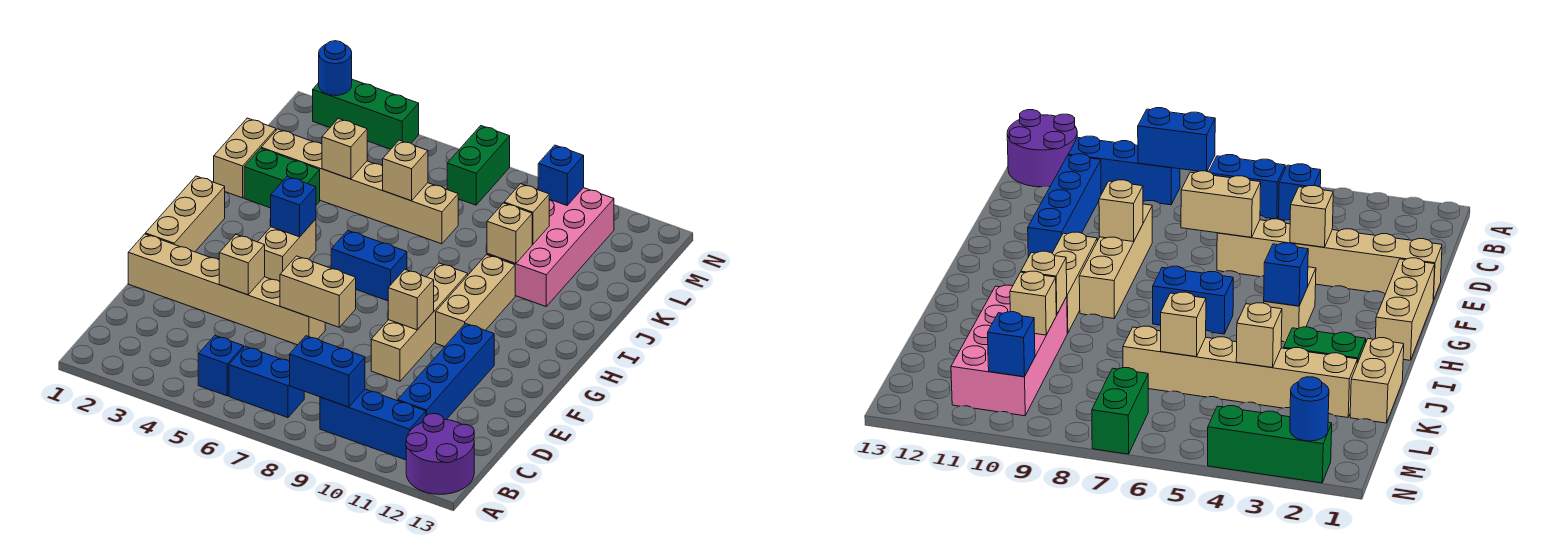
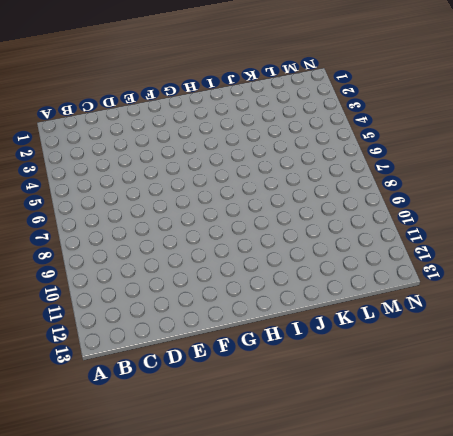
none -> purple 2x2 round brick [406,413,474,494]
none -> blue 1x1 brick [198,336,244,396]
none -> blue 1x2 brick [229,346,304,418]

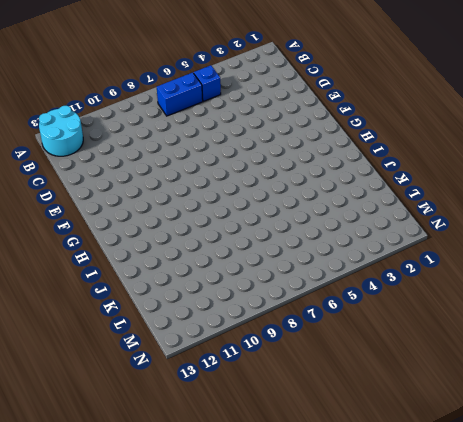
cyan 2x2 round brick [39,106,83,156] -> purple 2x2 round brick [406,413,474,494]
none -> blue 1x3 brick [320,389,426,460]
none -> blue 1x4 brick [398,323,494,420]
none -> tan 1x6 brick [128,234,325,345]

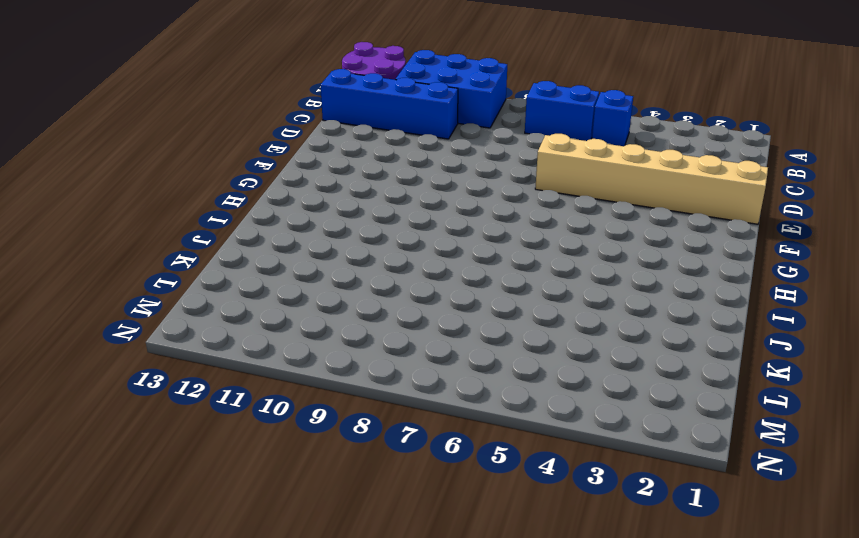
blue 2x3 brick [395,50,507,128] -> blue 1x3 brick [320,389,426,460]
blue 1x4 brick [321,69,458,139] -> blue 1x4 brick turned to [398,323,494,420]
none -> tan 1x4 brick [371,263,468,381]
none -> tan 1x3 brick [145,176,225,252]
none -> tan 1x2 brick [258,219,316,282]

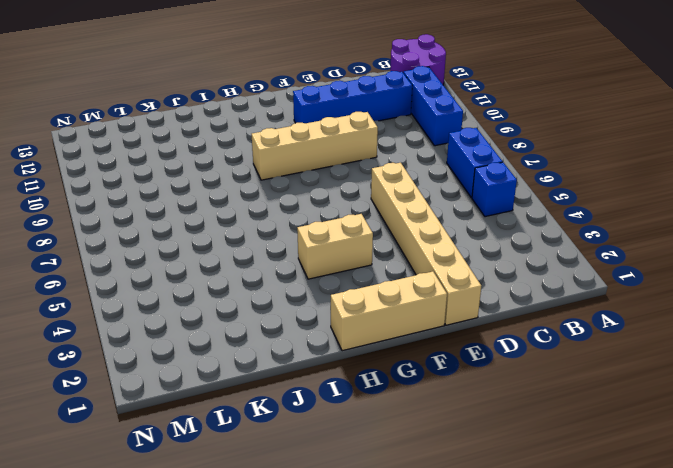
none -> tan 1x3 brick [436,255,515,347]
none -> blue 1x2 brick [331,231,407,301]
none -> tan 1x2 brick [214,118,276,198]

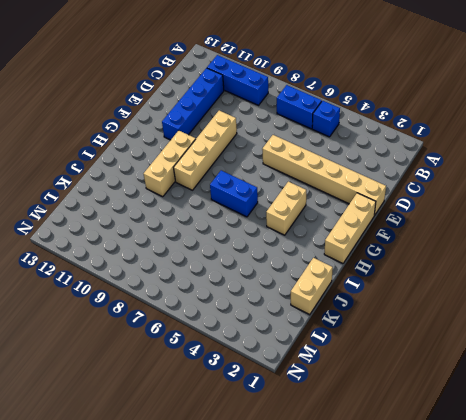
none -> purple 2x2 round brick [406,413,474,494]
none -> green 1x2 brick [244,148,320,208]
none -> pink 2x4 brick [487,188,614,306]

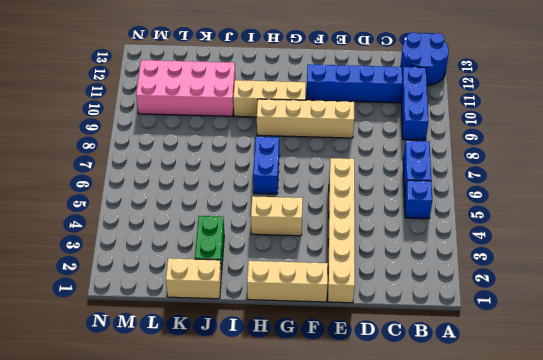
blue 2x2 round brick [400,32,449,86] -> purple 2x2 round brick [406,413,474,494]
none -> tan 1x6 brick [261,129,458,244]
none -> green 1x2 brick [447,126,510,205]
none -> green 1x3 brick [313,79,419,149]

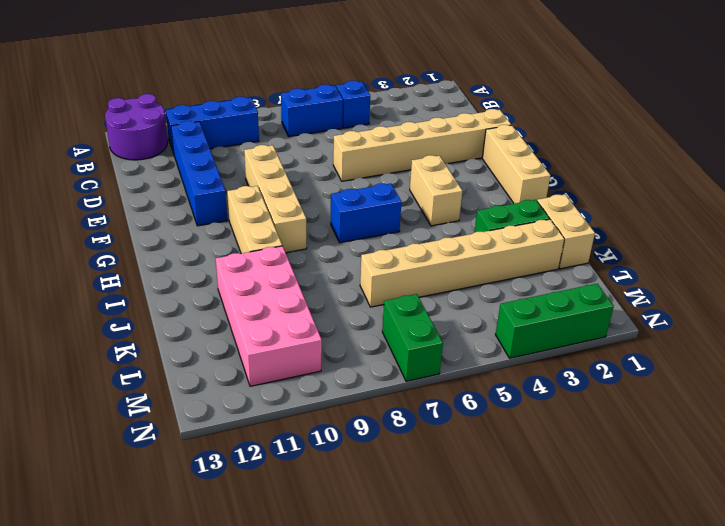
none -> blue 1x2 brick [290,336,365,407]
none -> tan 1x1 brick [219,235,265,295]
none -> tan 1x2 brick [280,256,356,327]

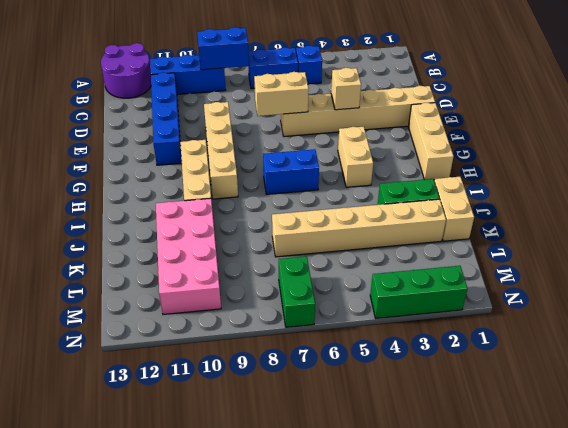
none -> tan 1x1 brick [388,269,434,330]
none -> blue 1x1 brick [271,177,316,237]
none -> tan 1x1 brick [487,203,532,264]

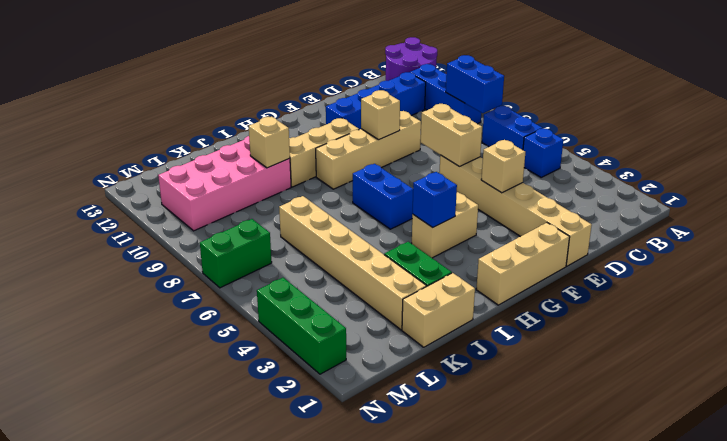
none -> tan 1x1 brick [322,119,367,179]
none -> tan 1x1 brick [383,140,428,201]
none -> tan 1x1 brick [504,184,549,244]

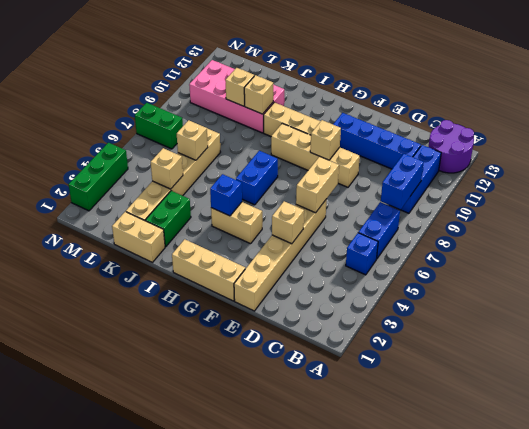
none -> blue 1x1 brick [538,145,584,205]
none -> blue 1x1 round brick [319,41,352,96]

